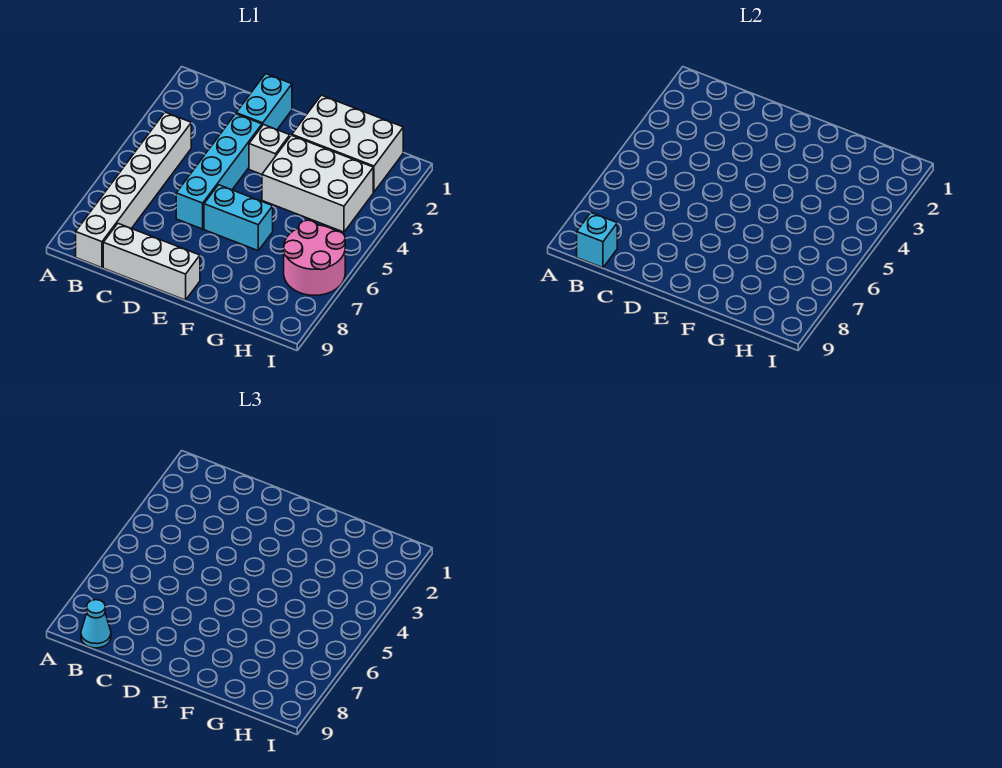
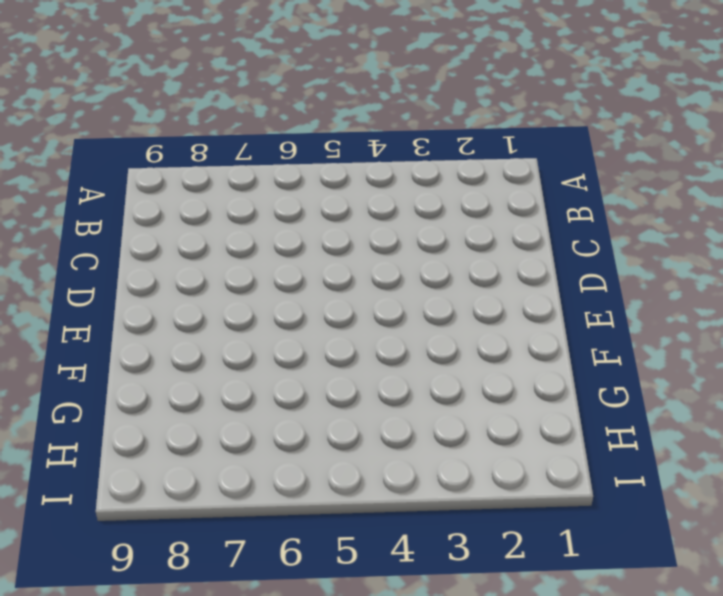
none -> white 1x6 brick [76,112,191,268]
none -> white 1x3 brick [103,224,200,300]

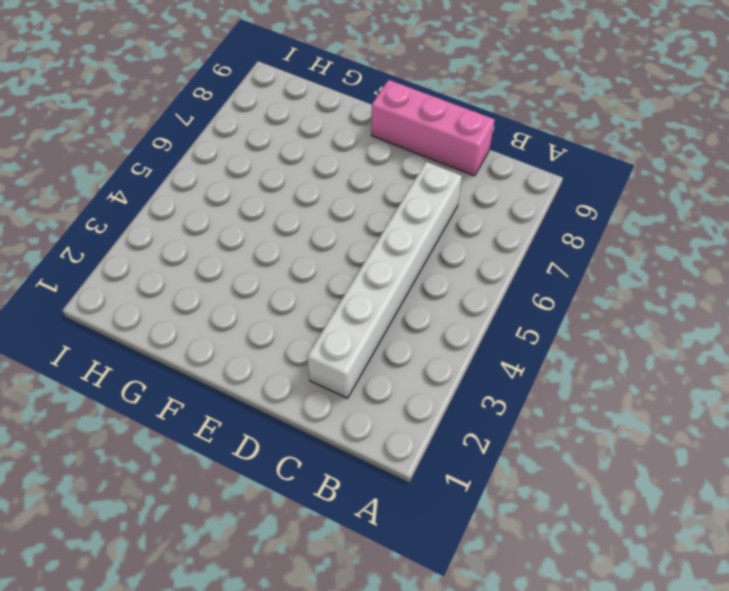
white 1x6 brick [307,162,462,398] -> white 1x6 brick moved to [76,112,191,268]
pink 1x3 brick [371,80,495,176] -> white 1x3 brick [103,224,200,300]
none -> cyan 1x2 brick [236,74,292,130]
none -> cyan 1x4 brick [176,114,262,229]

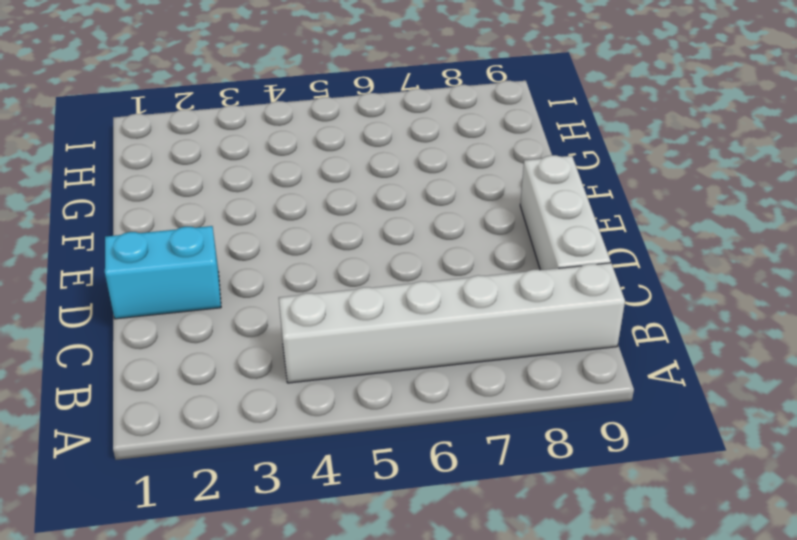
none -> cyan 1x4 brick [176,114,262,229]
none -> white 1x1 brick [249,125,290,174]

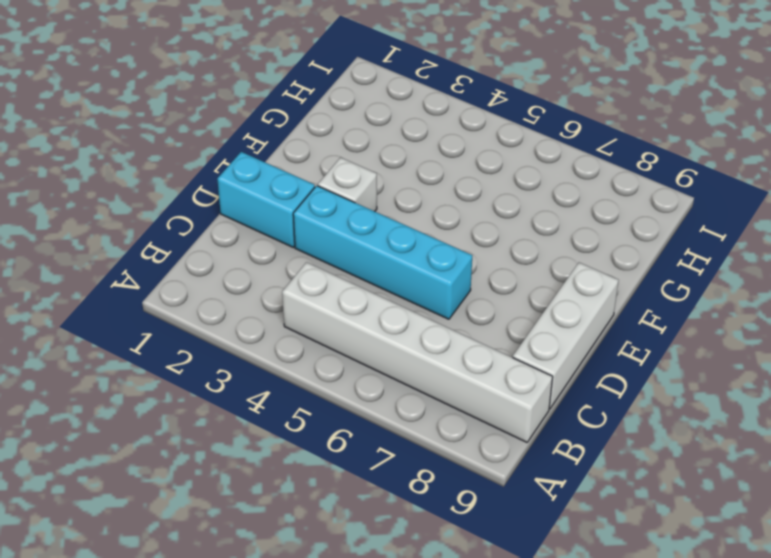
none -> cyan 1x2 brick [204,185,273,251]
none -> white 2x3 brick [292,95,403,192]

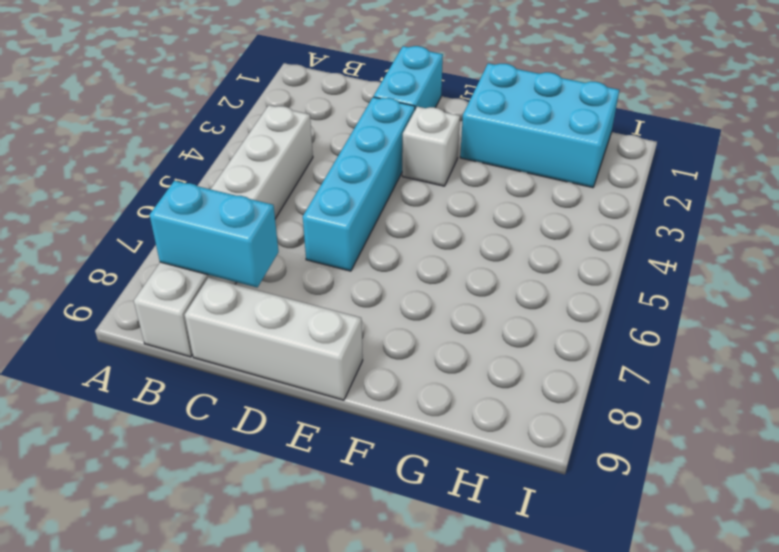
cyan 1x2 brick [150,181,279,287] -> cyan 1x2 brick moved to [204,185,273,251]
cyan 2x3 brick [460,63,619,188] -> white 2x3 brick [292,95,403,192]
none -> white 2x3 brick [262,135,373,232]
none -> pink 2x2 round brick [284,220,345,295]

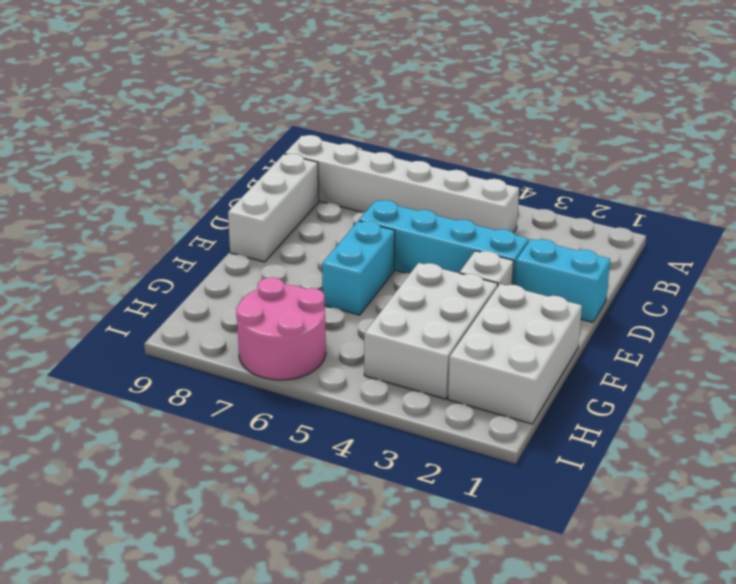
none -> cyan 1x1 brick [577,213,617,268]
none -> cyan 1x1 cone [81,600,111,648]

